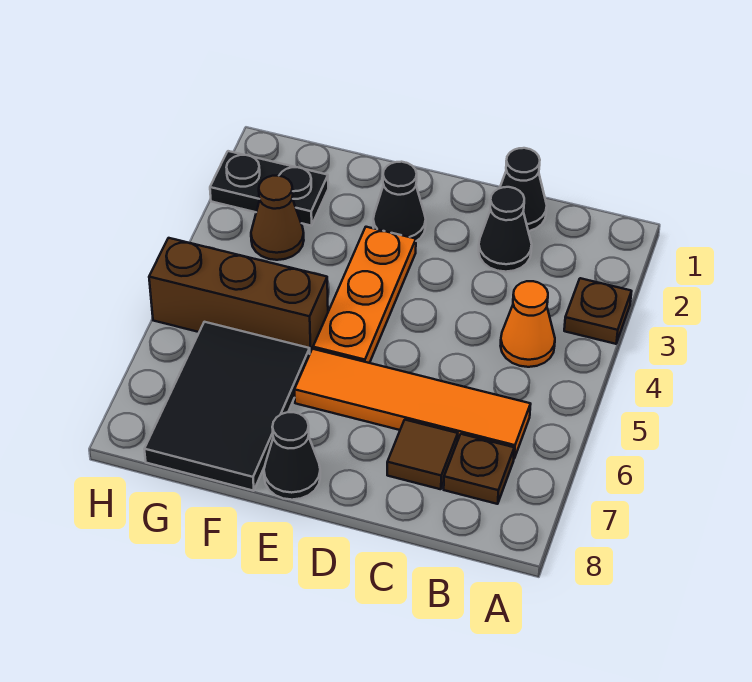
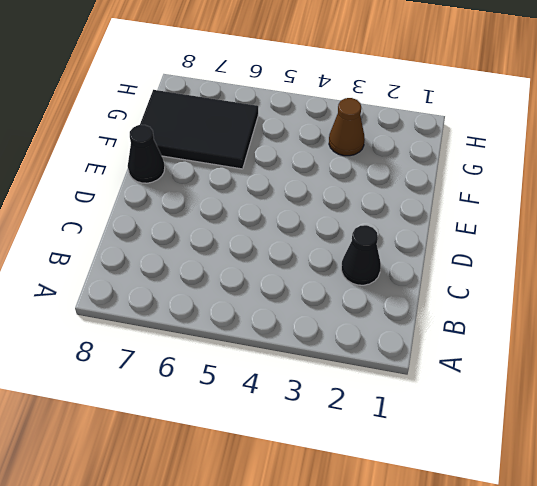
none -> brown 1x1 plate [564,278,632,344]
none -> orange 1x1 cone [501,281,555,367]
none -> orange 1x4 tile [294,349,531,458]

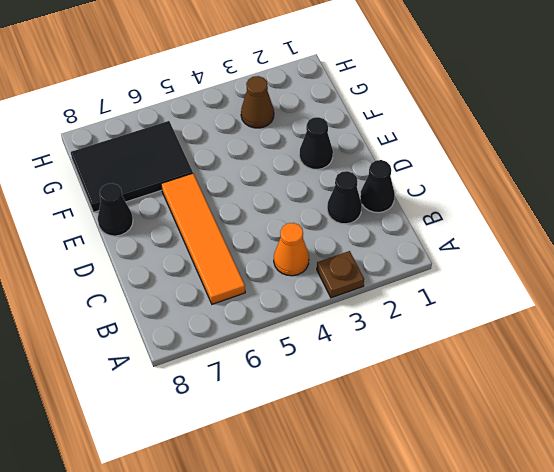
none -> brown 1x1 plate [444,434,514,504]
none -> brown 1x1 tile [387,420,458,489]
none -> orange 1x3 plate [313,227,416,363]

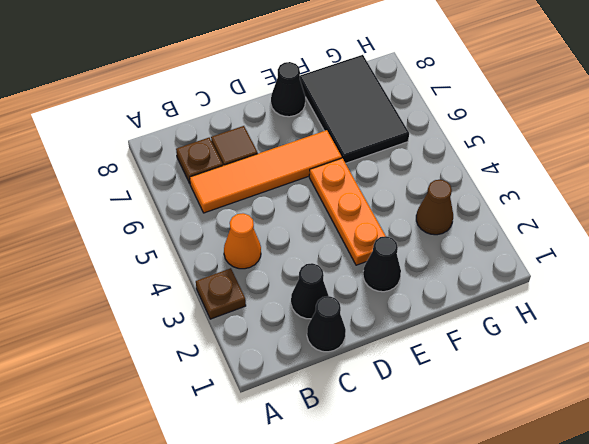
none -> brown 1x3 brick [149,238,328,353]
none -> black 1x2 plate [210,151,328,226]

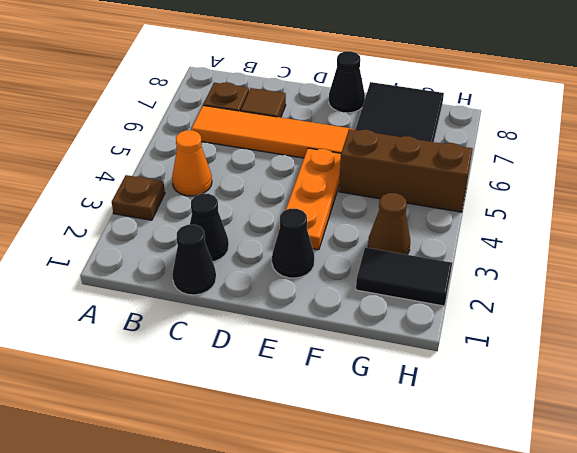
black 1x2 tile [356,247,452,306] -> black 1x2 plate [210,151,328,226]

